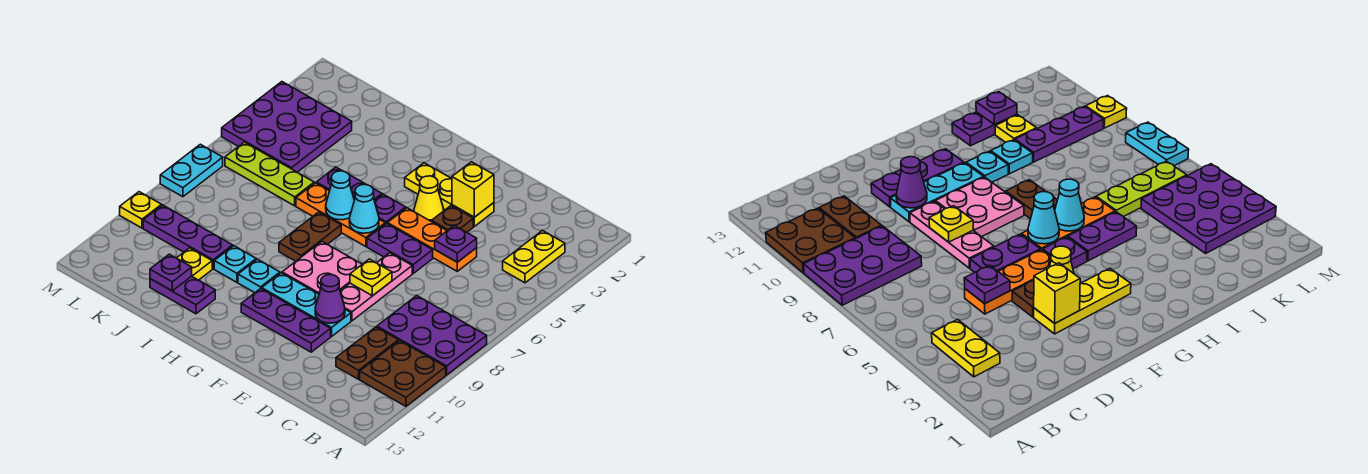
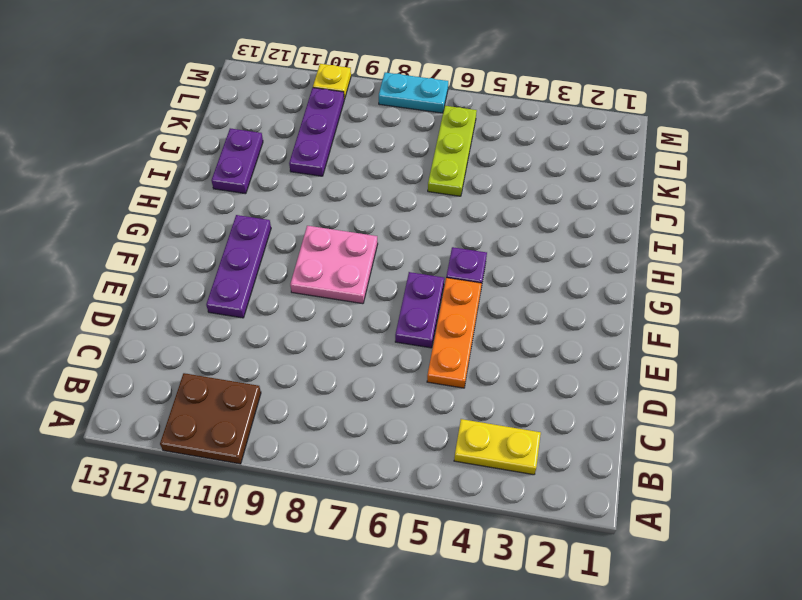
none -> purple 2x3 plate [377,296,487,375]
none -> brown 1x2 plate [336,327,398,379]
none -> yellow 1x3 plate [405,163,494,226]
none -> brown 1x1 plate [432,206,473,232]

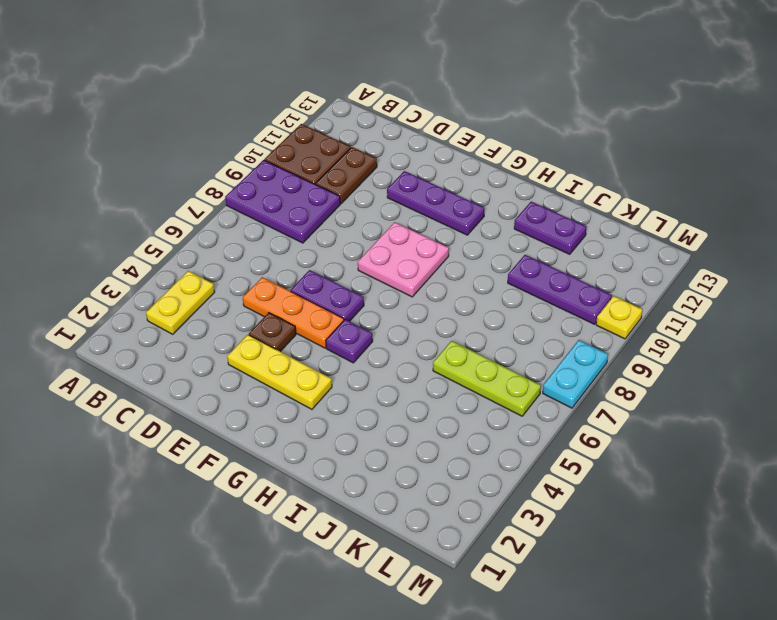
none -> pink 1x3 plate [340,253,412,321]
none -> cyan 1x3 plate [262,273,351,336]
none -> yellow 1x1 cone [414,176,444,222]
none -> orange 1x3 plate [296,183,385,247]

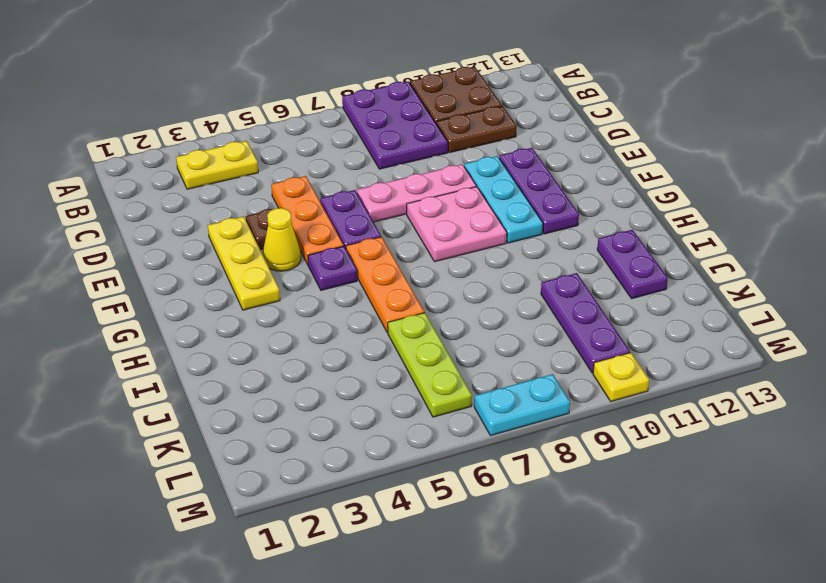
none -> purple 1x2 plate [316,167,382,201]
none -> brown 1x2 plate [279,212,341,261]
none -> cyan 1x1 plate [238,259,280,293]
none -> cyan 1x1 plate [214,246,256,282]

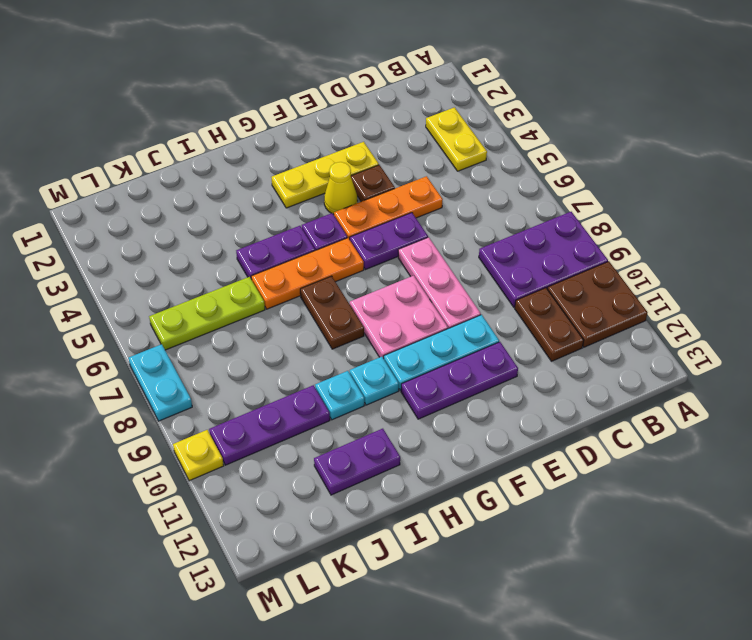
none -> yellow 1x1 plate [177,248,212,280]
none -> purple 3x3 plate [222,82,352,172]
none -> purple 1x1 plate [435,225,477,262]
none -> yellow 1x1 brick [452,162,494,217]

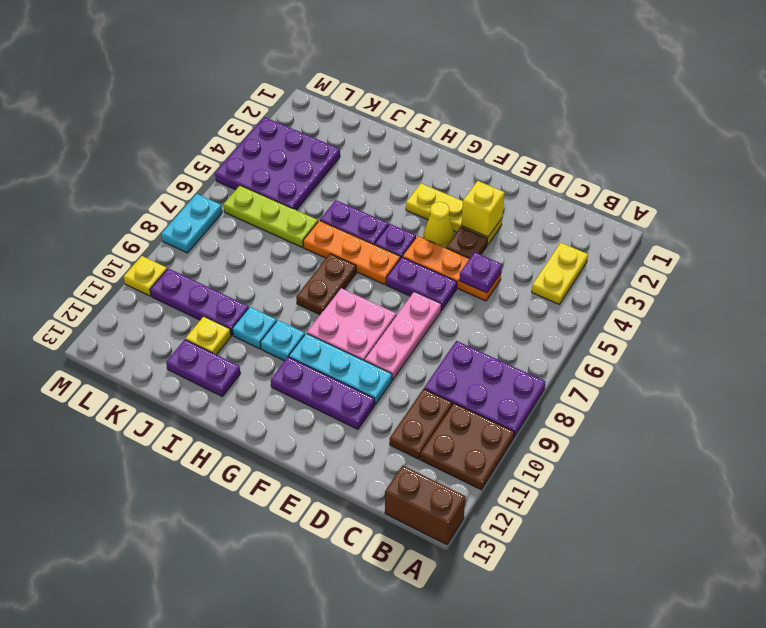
brown 1x2 brick [385,465,466,545] -> none
none -> yellow 1x1 plate [350,259,392,296]
none -> purple 1x1 cone [315,275,345,323]
none -> cyan 1x1 cone [349,185,379,233]
none -> cyan 1x1 cone [326,171,354,220]

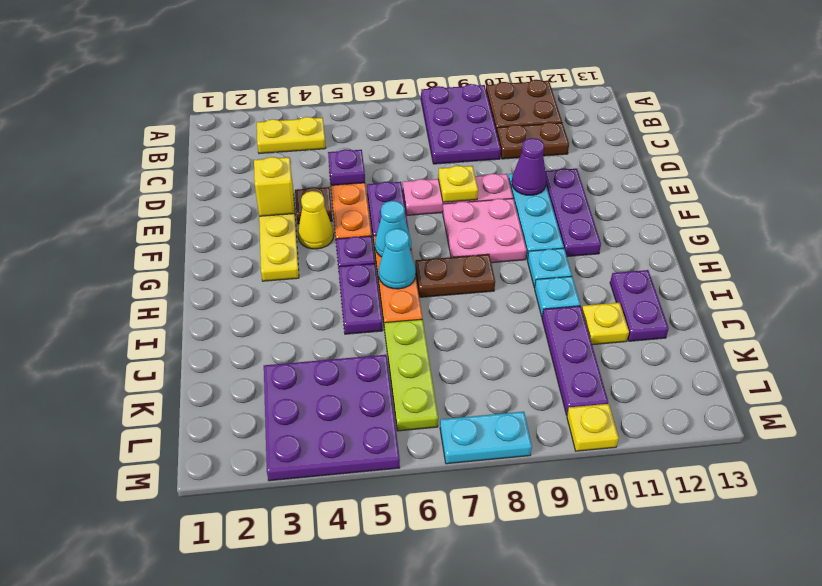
none -> purple 1x1 plate [150,254,192,291]

